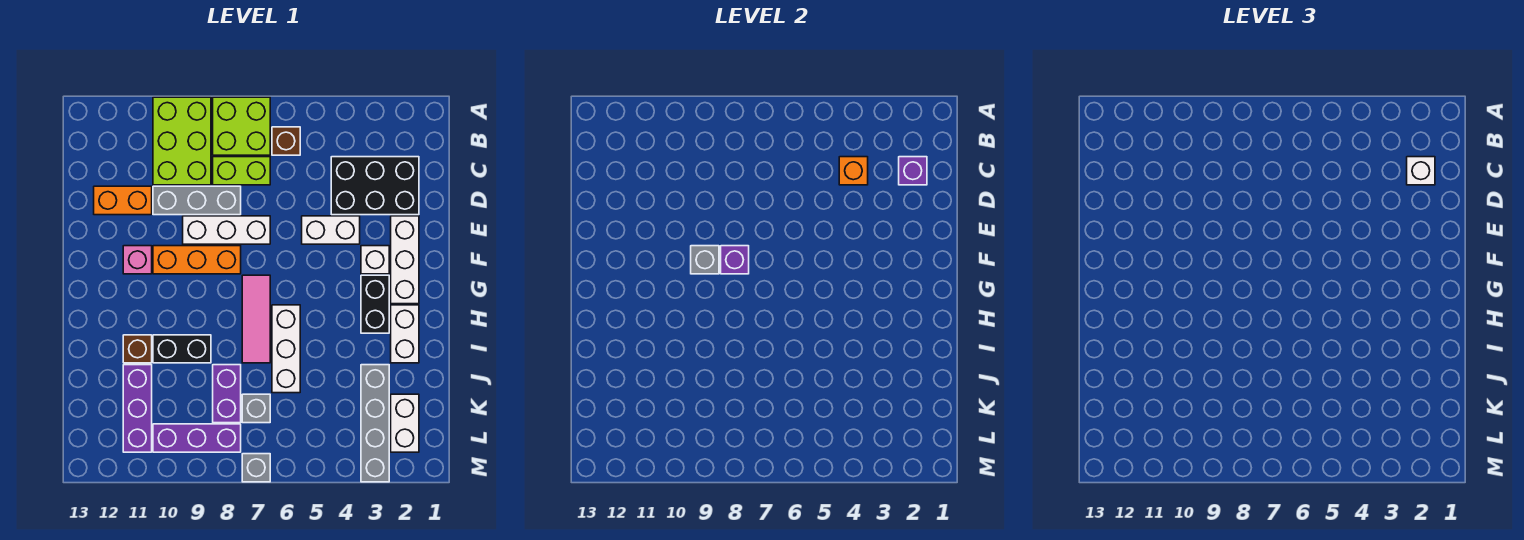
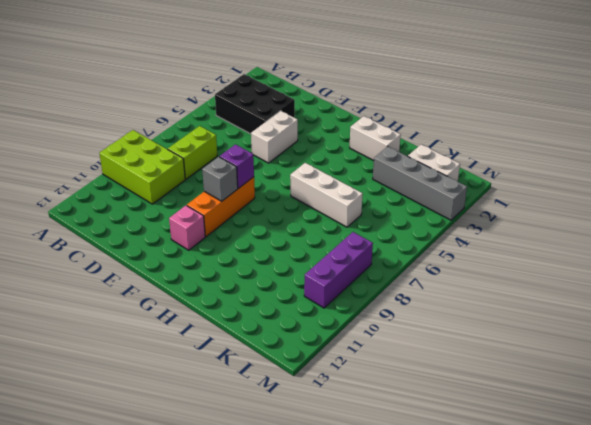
black 2x3 brick [215,74,295,134] -> black 2x3 brick turned to [331,157,419,215]
none -> lime 2x2 brick [213,97,270,155]
none -> brown 1x1 brick [272,127,300,155]
none -> grey 1x3 brick [153,186,241,215]
none -> orange 1x2 brick [94,186,152,215]

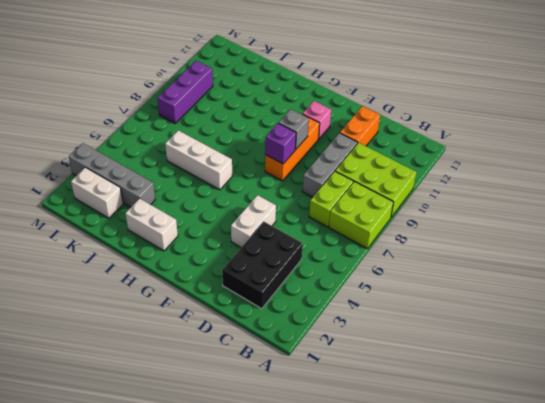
none -> brown 1x1 brick [272,127,300,155]
none -> white 1x3 brick [391,216,419,304]
none -> white 1x3 brick [183,216,270,244]
none -> white 1x1 brick [361,246,389,274]

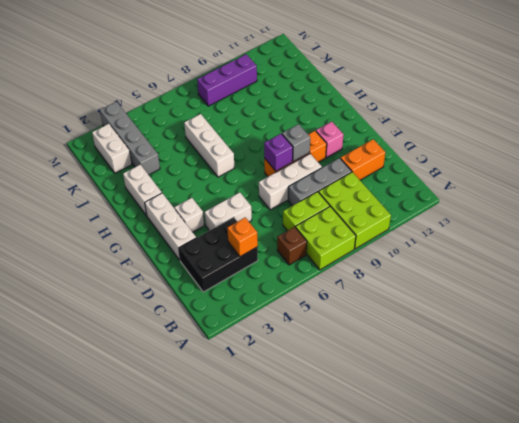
none -> black 1x2 brick [361,275,389,333]
none -> pink 1x3 tile [242,275,270,363]
none -> black 1x2 brick [153,335,211,363]
none -> brown 1x1 brick [123,335,152,363]

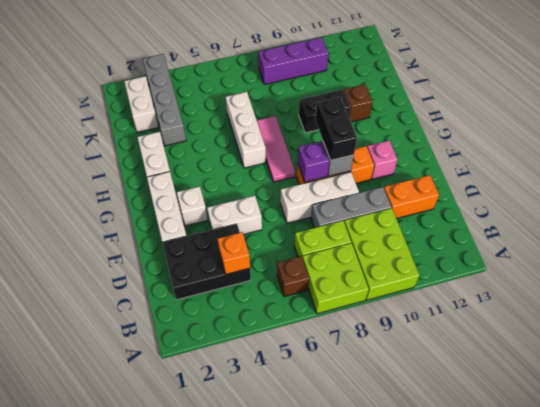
black 1x2 brick [315,97,357,160] -> black 1x2 brick moved to [361,275,389,333]
none -> purple 1x2 brick [213,365,241,423]
none -> purple 1x3 brick [123,365,152,452]
none -> grey 1x1 brick [242,394,270,423]
none -> grey 1x1 brick [242,454,270,482]

